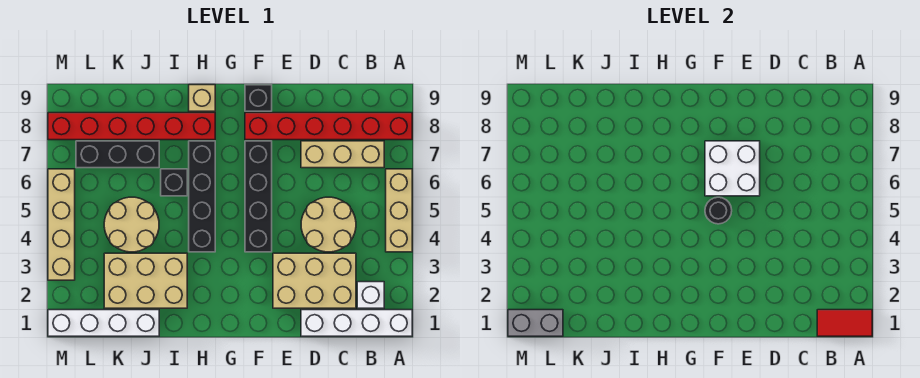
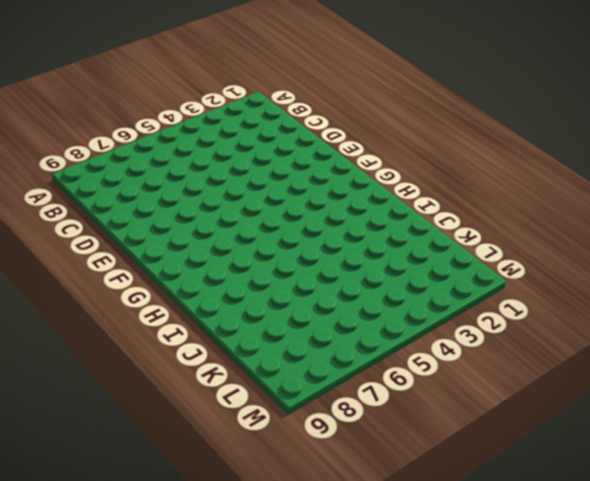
none -> white 1x4 brick [301,310,412,336]
none -> tan 1x3 brick [386,169,412,252]
none -> red 1x6 brick [245,113,412,140]

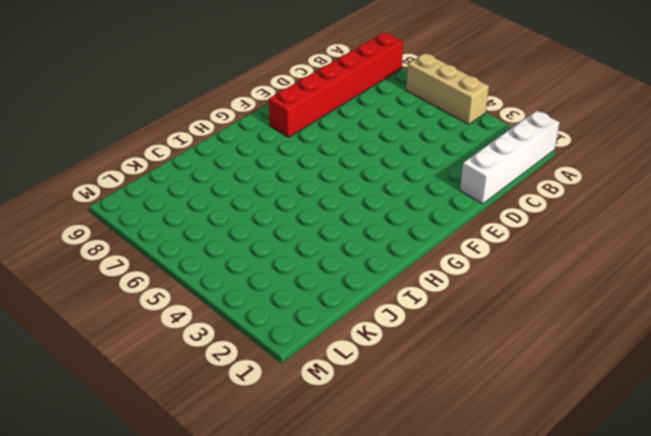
none -> white 1x1 brick [357,282,384,308]
none -> tan 1x3 brick [301,141,384,168]
none -> tan 2x3 brick [273,253,356,308]

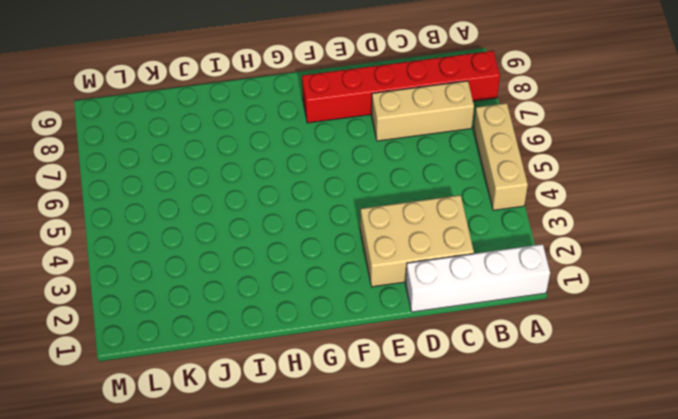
none -> white 1x1 brick [357,282,384,308]
none -> tan 2x2 round brick [301,197,356,252]
none -> black 1x4 brick [245,141,272,252]

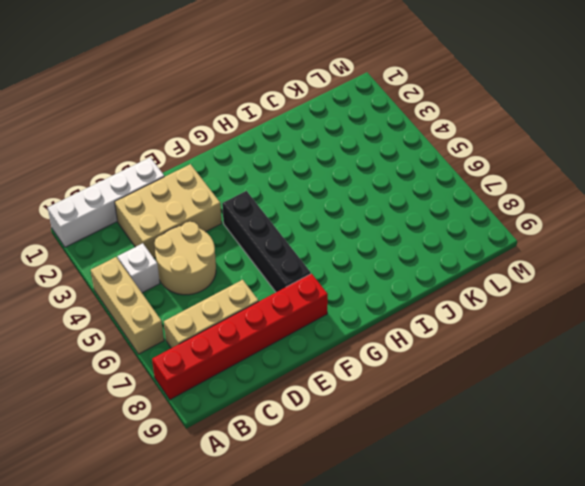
white 1x1 brick [118,243,160,293] -> white 1x1 brick moved to [357,282,384,308]
none -> black 1x1 brick [245,85,272,111]
none -> black 1x4 brick [189,141,215,252]
none -> red 1x6 brick [48,113,215,140]

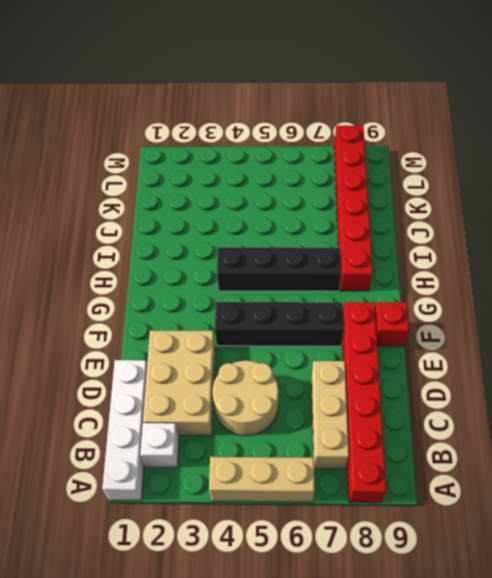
red 1x1 brick [375,302,409,346] -> black 1x1 brick [245,85,272,111]
none -> tan 1x1 brick [189,85,215,111]
none -> tan 2x3 brick [104,253,187,308]
none -> black 1x1 brick [161,169,187,196]

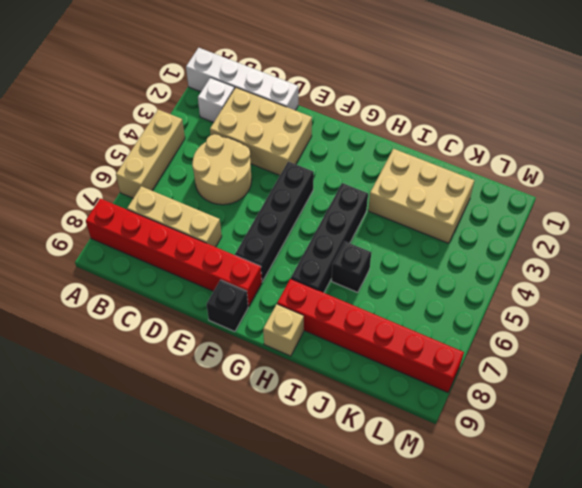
none -> white 1x4 brick [48,310,159,336]
none -> tan 2x2 round brick [104,197,159,252]
none -> black 1x3 brick [76,141,159,168]

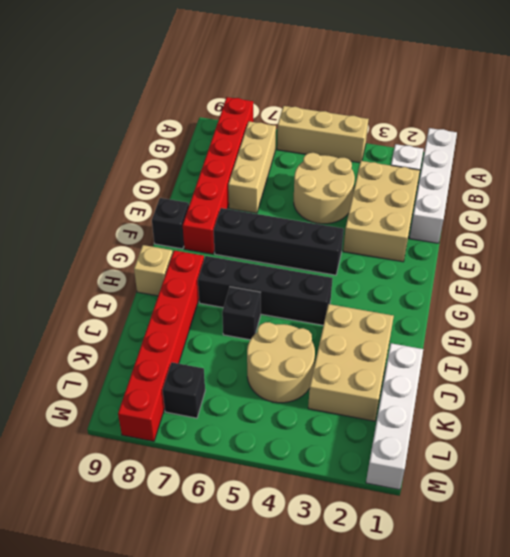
black 1x1 brick [163,362,205,418] -> black 1x3 brick [76,141,159,168]
none -> tan 1x4 brick [48,169,75,280]
none -> red 1x2 tile [817,310,872,336]
none -> white 2x2 brick [705,141,760,196]

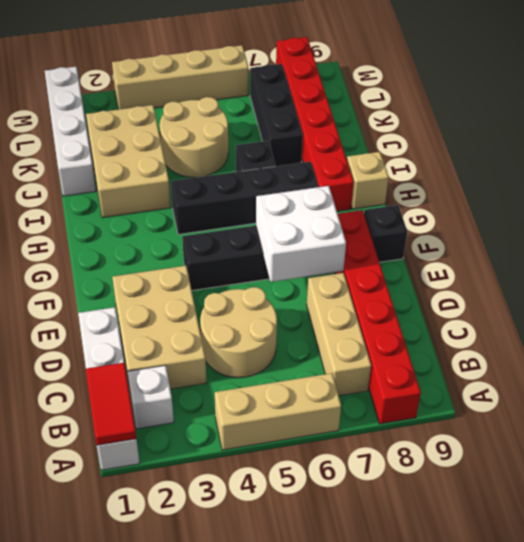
none -> black 1x1 round brick [705,197,732,224]
none -> grey 1x2 brick [508,310,563,336]

